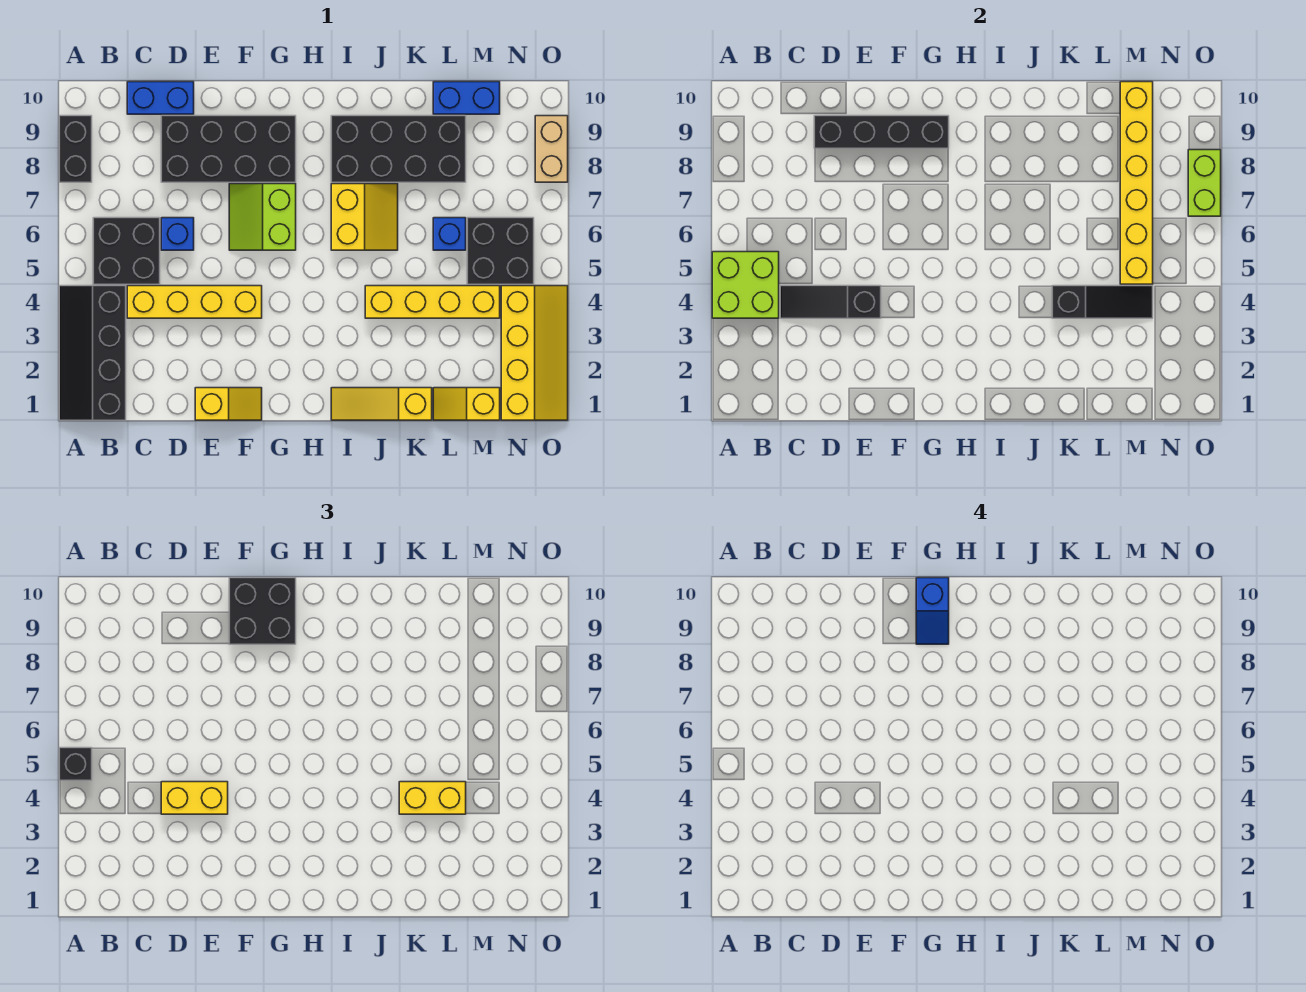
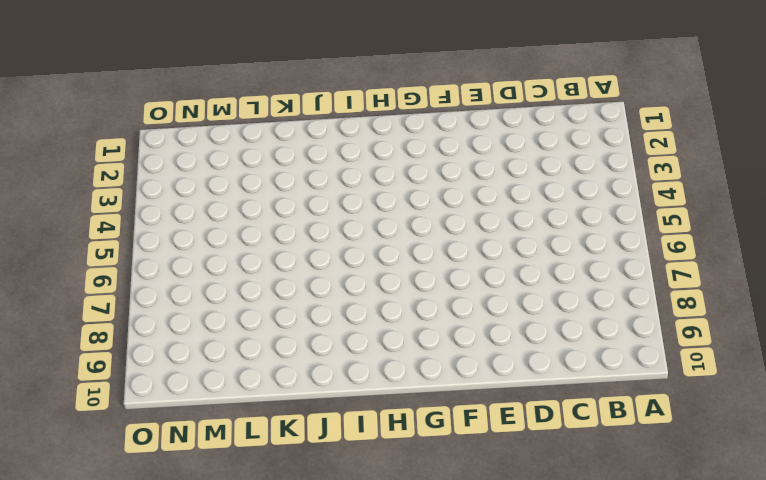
none -> black 2x4 slope [59,286,126,420]
none -> black 1x2 brick [59,116,92,182]
none -> black 2x2 brick [93,218,160,284]
none -> yellow 1x4 brick [127,286,262,318]

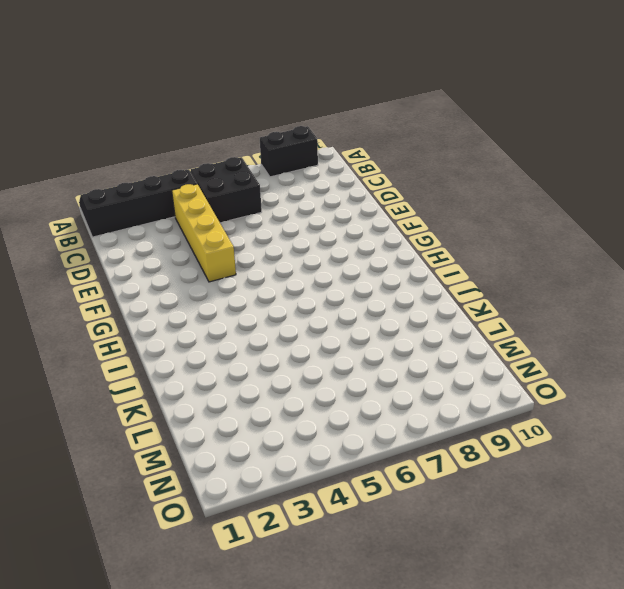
none -> blue 1x2 brick [127,82,194,114]
none -> blue 1x1 brick [161,218,194,250]
none -> black 2x4 brick [161,116,296,182]
none -> yellow 1x2 slope [195,388,262,420]

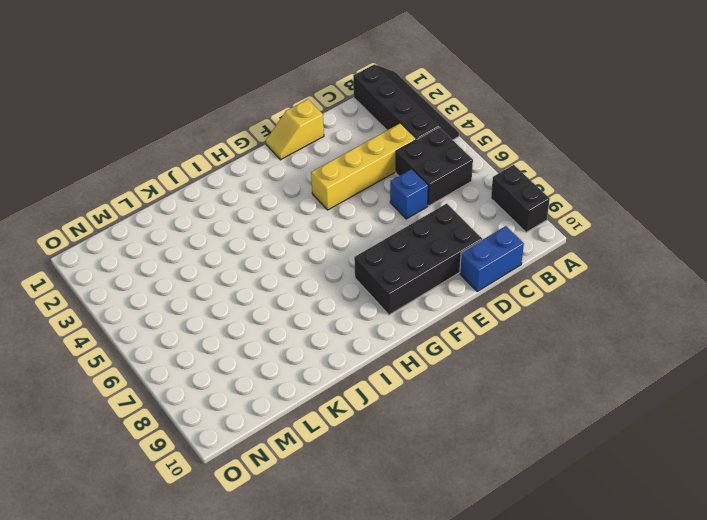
none -> lime 2x2 slope [229,184,296,250]
none -> yellow 1x3 slope [331,388,432,420]
none -> yellow 2x2 slope [331,184,398,250]
none -> black 2x4 brick [331,116,466,182]

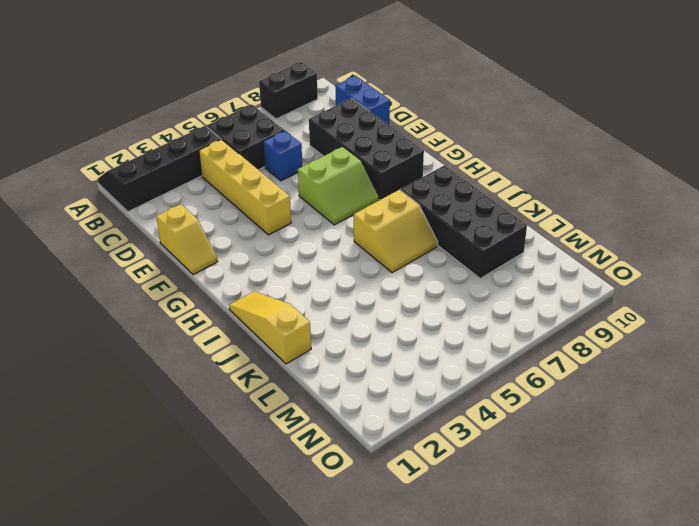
lime 2x2 slope [298,147,379,225] -> lime 2x2 slope turned to [229,184,296,250]
none -> yellow 1x4 brick [365,286,500,318]
none -> yellow 1x2 slope [433,388,500,420]
none -> blue 1x1 brick [433,218,466,250]
none -> blue 1x2 brick [433,82,500,114]

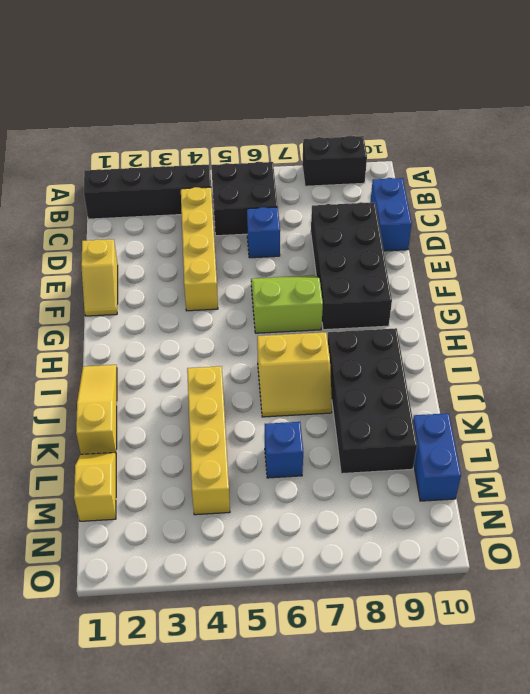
none -> black 2x2 brick [467,218,534,284]
none -> yellow 2x4 slope [501,286,568,420]
none -> tan 1x2 brick [535,116,568,182]
none -> lime 2x2 brick [712,252,779,318]

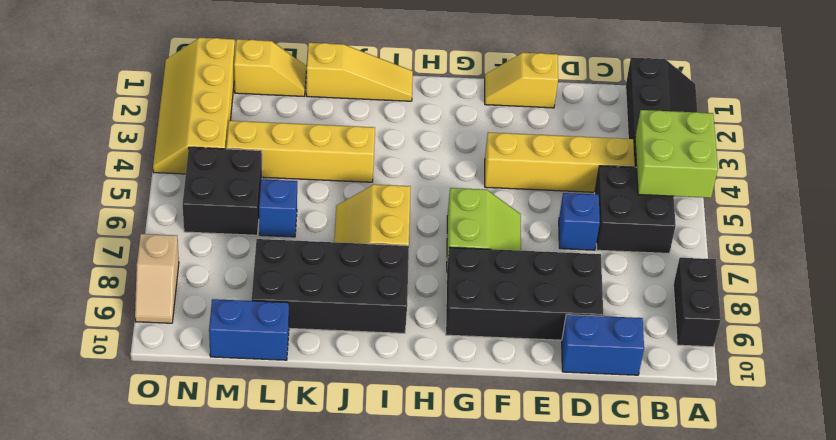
tan 1x2 slope [135,234,179,323] -> tan 1x2 brick [535,116,568,182]
none -> black 1x3 slope [780,286,881,318]
none -> black 1x4 brick [814,116,949,148]
none -> black 1x3 slope [1052,286,1153,318]
none -> yellow 1x6 brick [1120,82,1153,284]

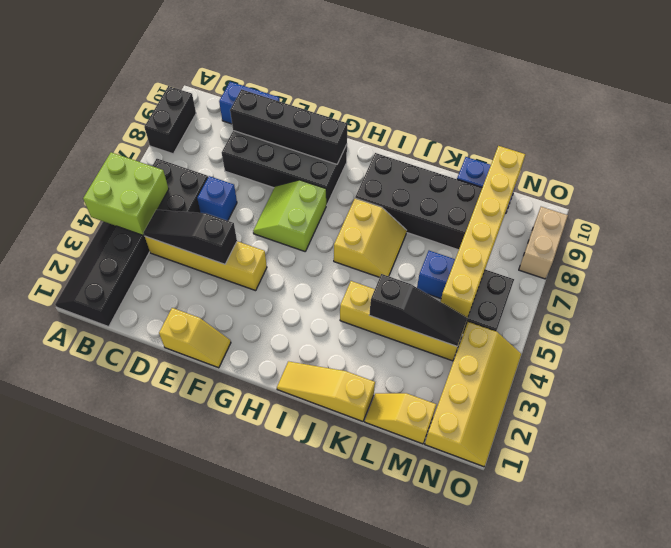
none -> lime 1x2 brick [1188,150,1221,216]
none -> black 1x1 brick [59,748,92,780]
none -> yellow 1x2 brick [161,782,228,814]
none -> black 2x2 brick [229,578,296,644]

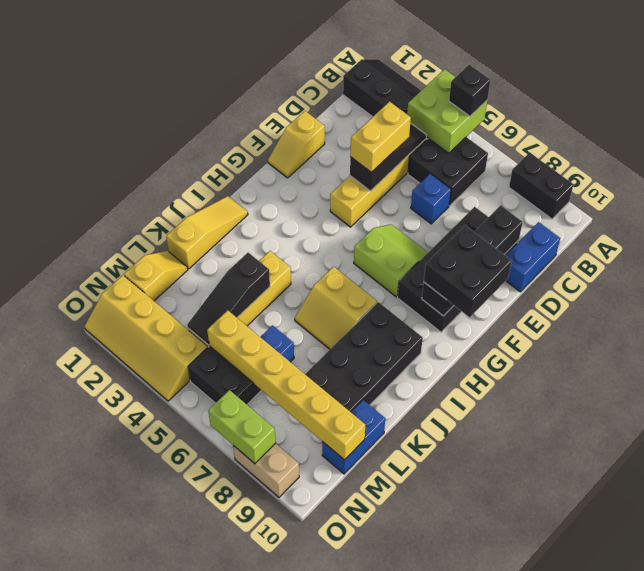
none -> yellow 1x2 brick [399,782,466,814]
none -> blue 1x2 slope [916,578,949,644]

